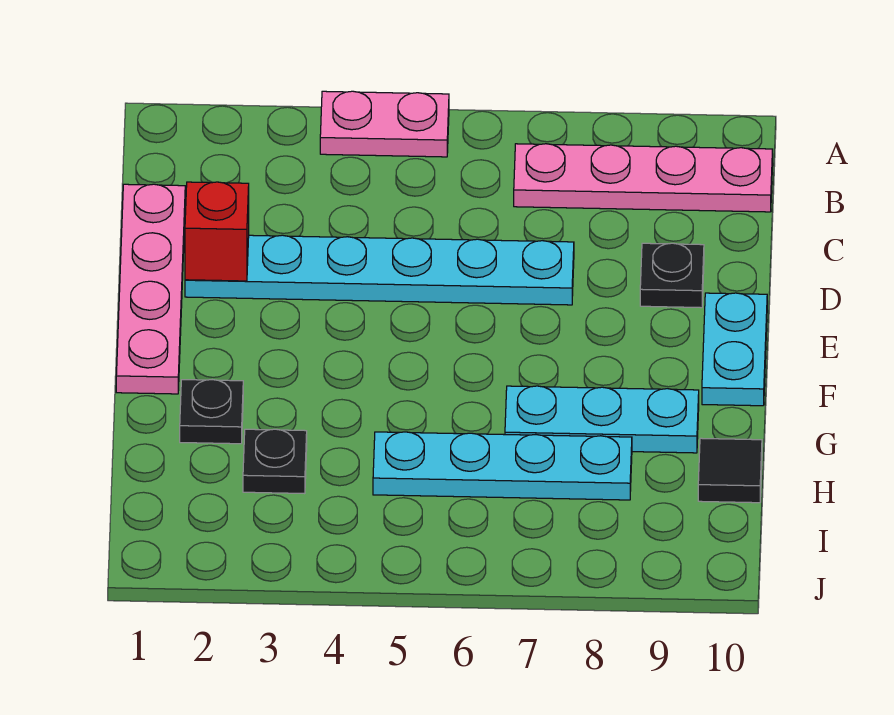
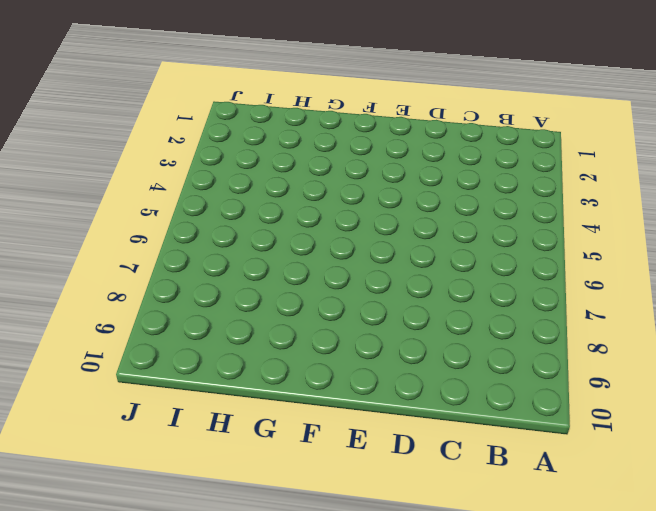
none -> pink 1x2 plate [320,91,449,157]
none -> pink 1x4 plate [514,144,773,212]
none -> pink 1x4 plate [116,184,185,394]

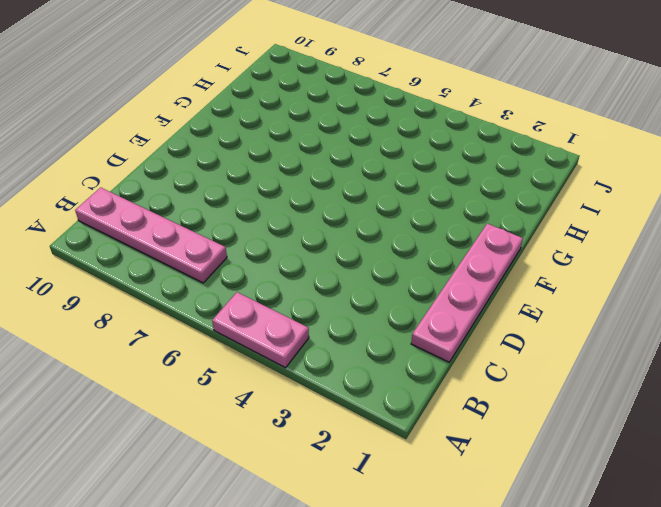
none -> cyan 1x6 plate [185,235,574,305]
none -> black 1x1 plate [640,243,704,308]
none -> cyan 1x2 plate [702,293,767,406]

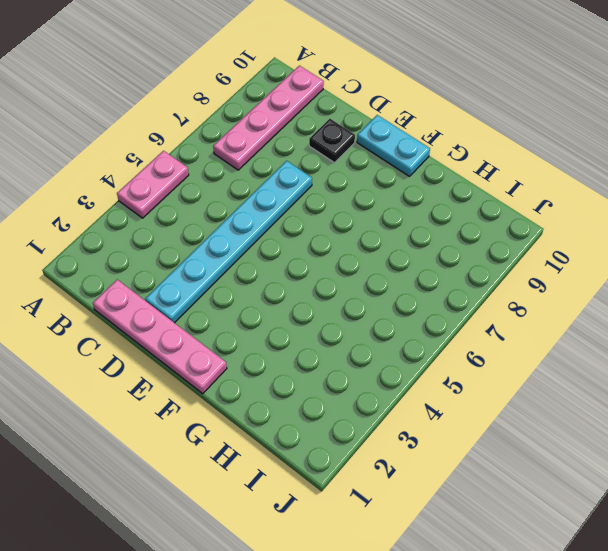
none -> black 1x1 plate [180,380,243,444]
none -> cyan 1x3 plate [505,386,699,453]
none -> black 1x1 plate [243,429,307,494]

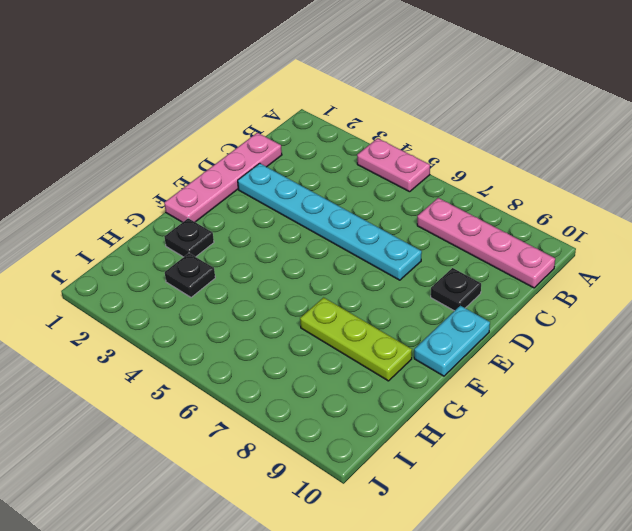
lime 1x3 plate [300,298,412,381] -> cyan 1x3 plate [505,386,699,453]
none -> cyan 1x4 plate [373,432,632,500]
none -> black 1x1 tile [698,438,762,503]
none -> red 1x1 brick [185,182,249,281]

